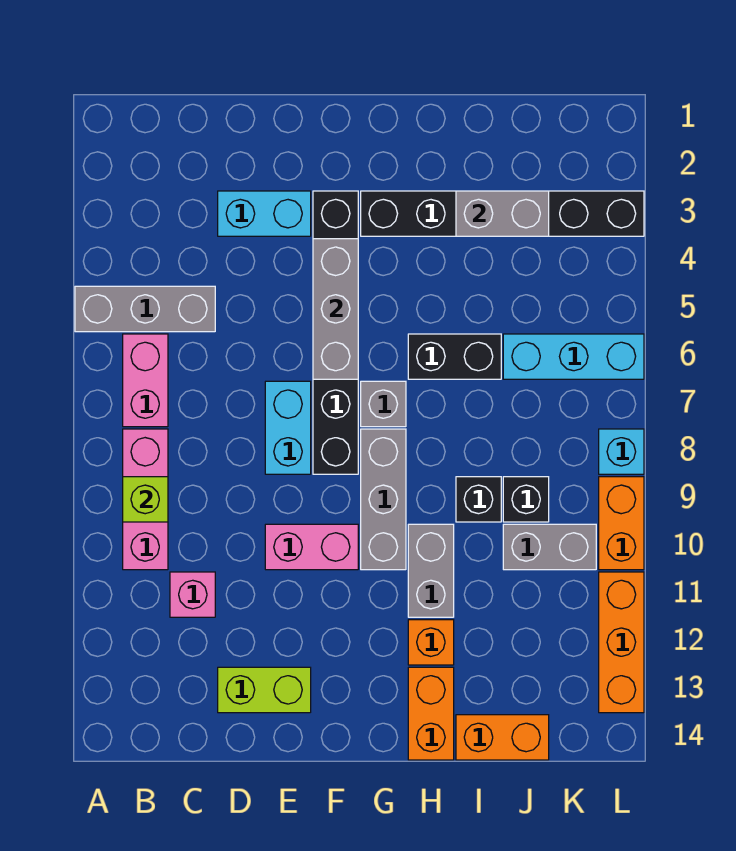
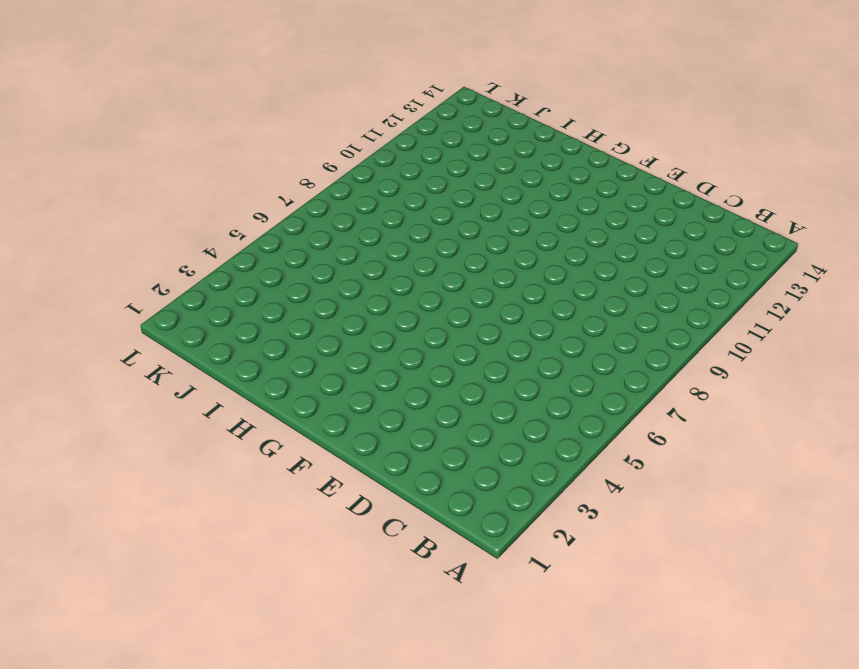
none -> grey 1x3 brick [75,286,215,332]
none -> pink 1x2 brick [123,334,168,427]
none -> pink 1x3 brick [123,429,168,570]

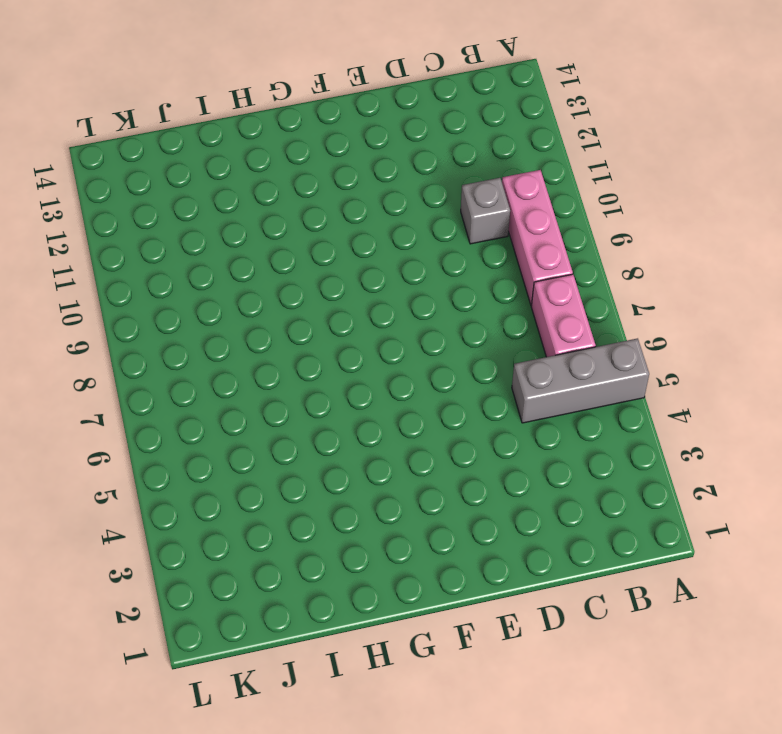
grey 1x1 brick [461,178,510,244] -> grey 1x1 brick moved to [361,381,406,427]
none -> pink 1x1 brick [170,572,215,617]
none -> cyan 1x2 brick [218,191,311,236]
none -> lime 1x2 brick [218,667,311,713]

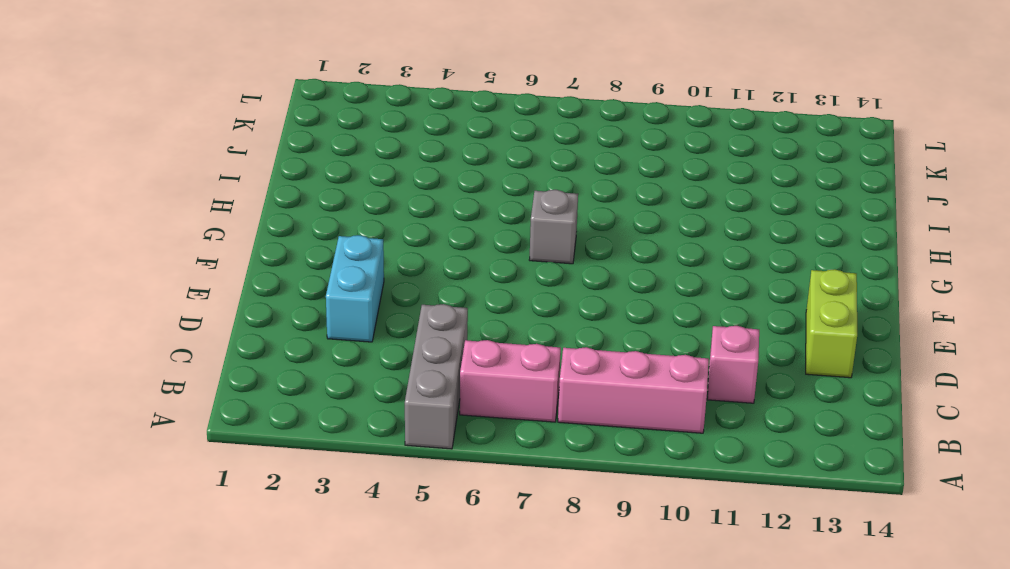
none -> cyan 1x2 brick [265,381,311,474]
none -> pink 1x2 brick [265,524,358,570]
none -> black 1x6 brick [313,191,358,474]

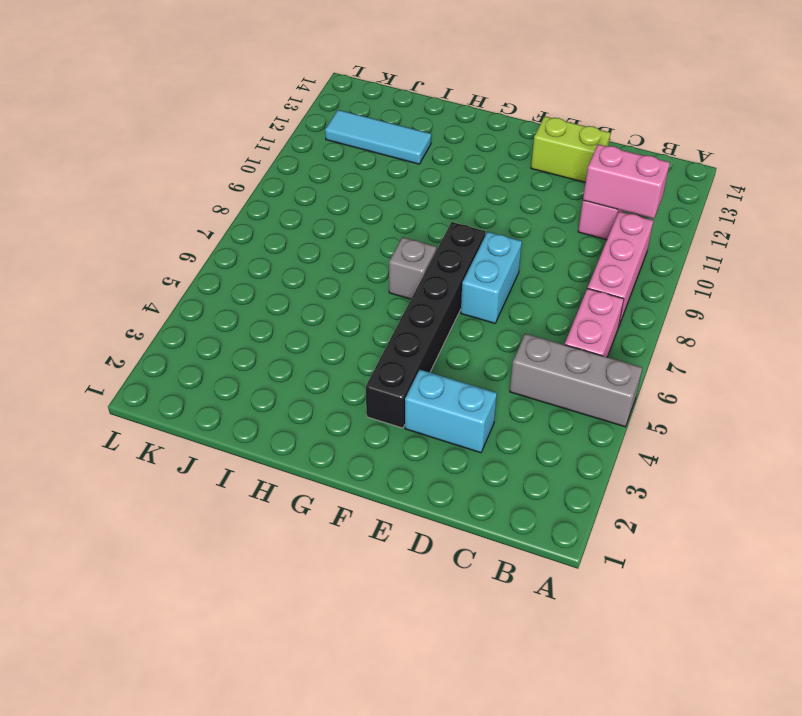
pink 1x2 brick [583,144,670,219] -> pink 1x2 brick moved to [265,524,358,570]
cyan 1x3 tile [325,110,431,164] -> none
none -> black 1x6 brick [361,191,644,236]
none -> grey 1x3 brick [361,429,406,570]
none -> black 1x2 brick [408,334,501,379]

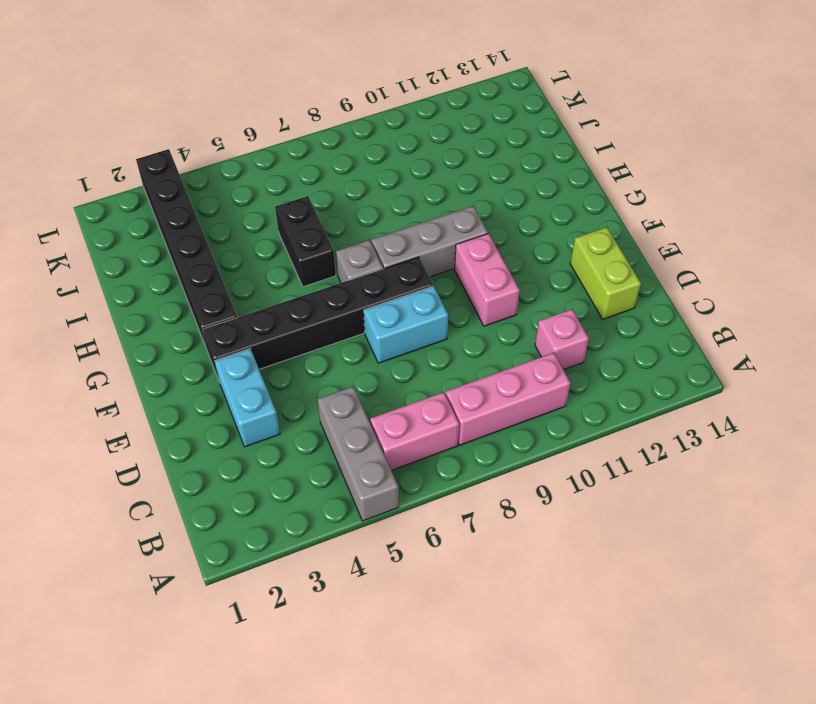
none -> grey 1x2 brick [408,524,454,617]
none -> orange 1x1 brick [408,620,454,665]
none -> orange 1x2 brick [408,667,454,760]

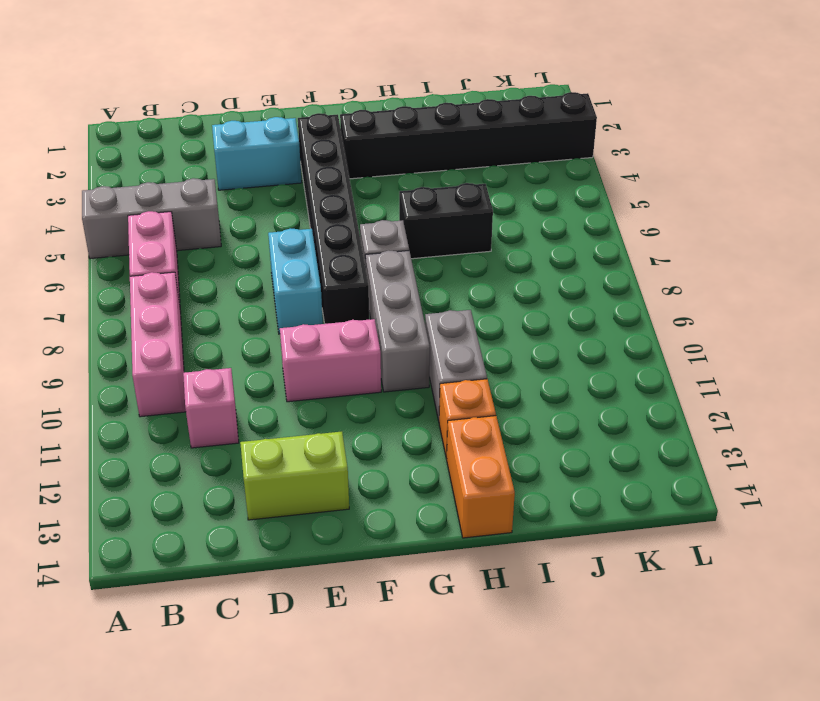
none -> black 1x1 brick [456,477,501,522]
none -> orange 1x2 brick [456,715,549,760]
none -> cyan 1x3 brick [503,334,644,379]

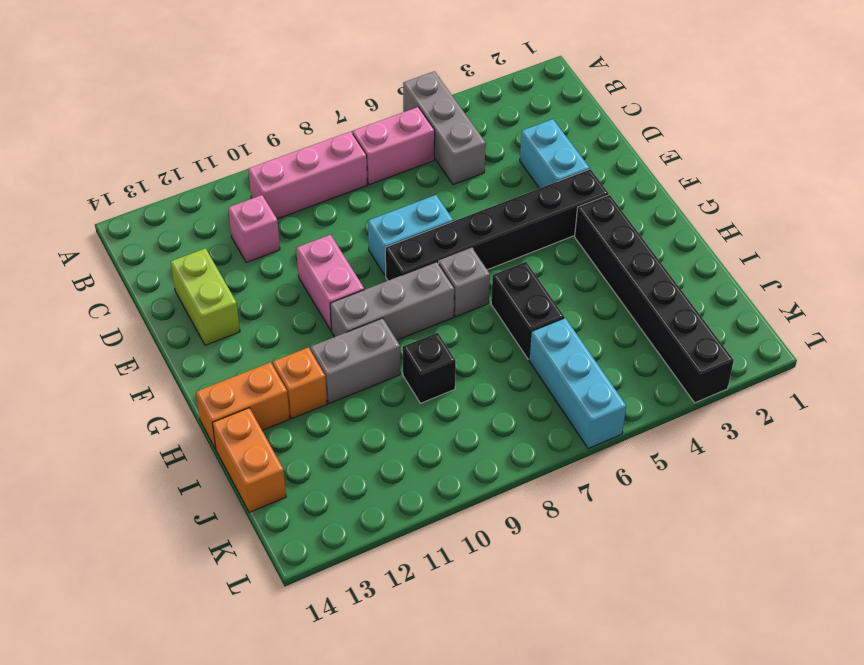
none -> black 1x1 brick [503,477,549,522]
none -> grey 1x2 brick [503,524,596,570]
none -> cyan 1x1 brick [599,429,644,474]

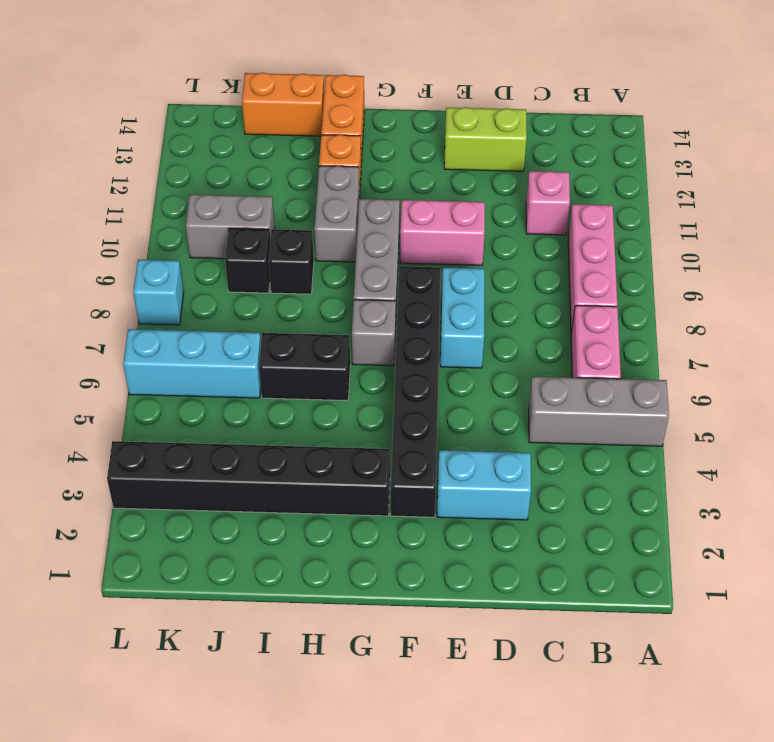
none -> orange 1x2 brick [599,477,644,570]
none -> orange 1x3 brick [599,572,644,713]
none -> lime 1x1 brick [123,477,168,522]

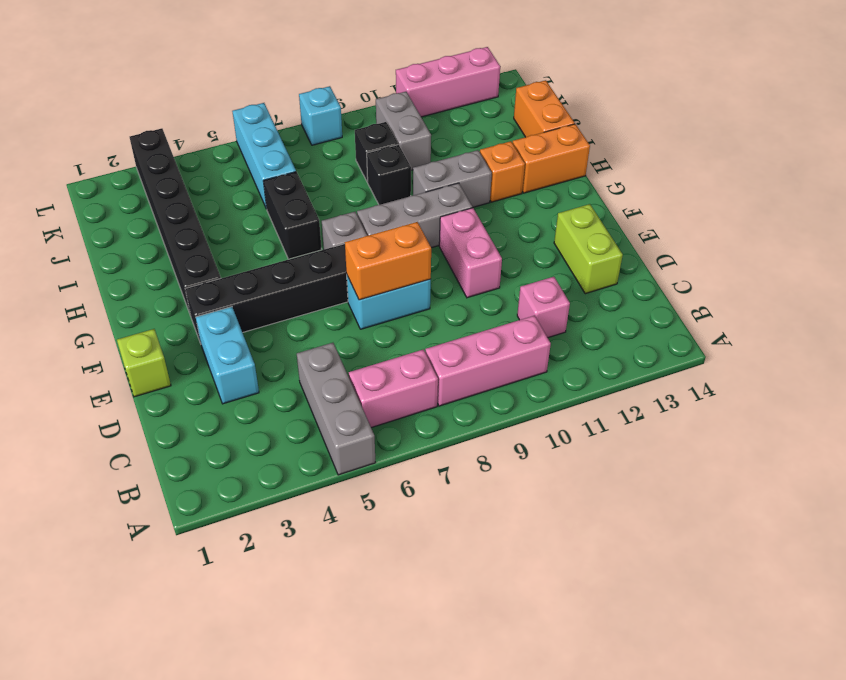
lime 1x1 brick [117,329,171,397] -> lime 1x1 brick moved to [123,477,168,522]
orange 1x2 brick [345,222,431,300] -> orange 1x2 brick moved to [599,477,644,570]
pink 1x3 brick [396,47,500,117] -> orange 1x3 brick [599,572,644,713]
none -> grey 1x3 brick [313,239,358,379]
none -> grey 1x2 brick [456,191,549,236]

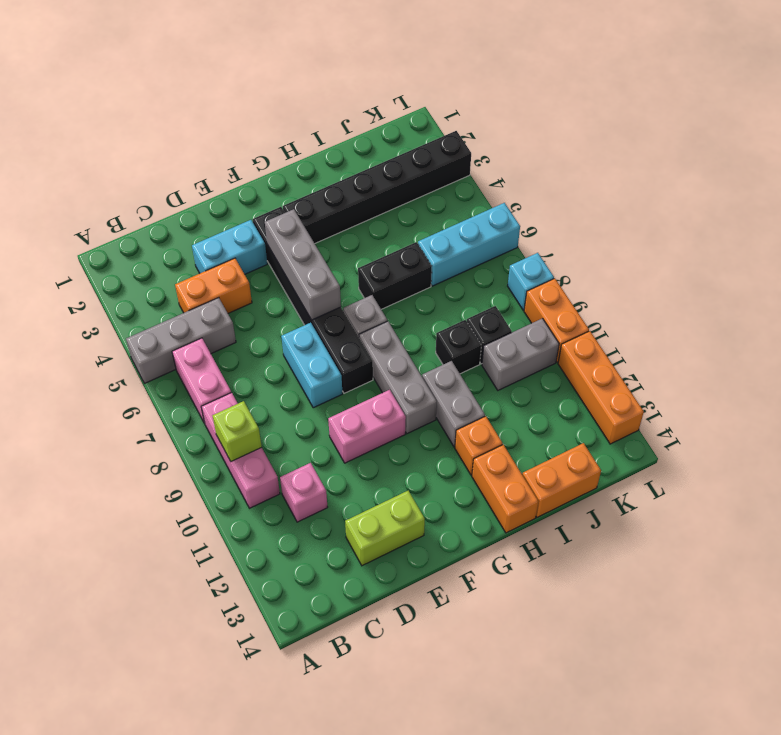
orange 1x2 brick [175,258,252,313] -> none
none -> grey 1x2 brick [456,191,549,236]

